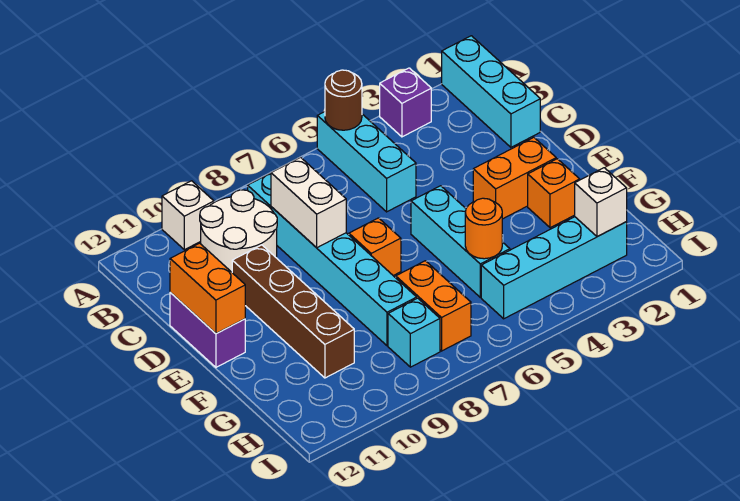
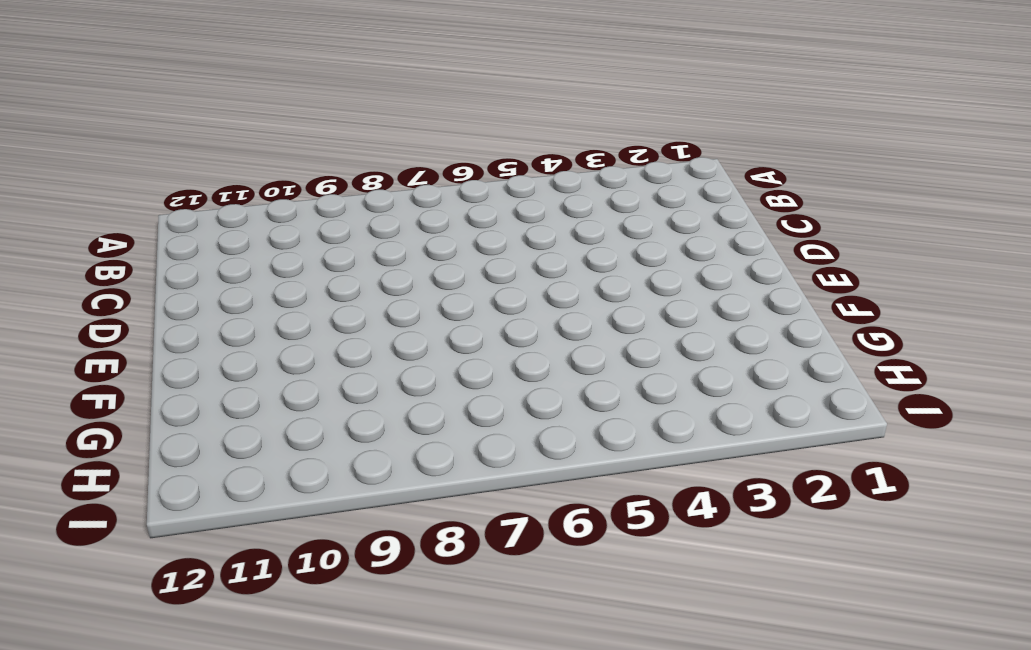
none -> cyan 1x3 brick [442,36,540,147]
none -> purple 1x1 brick [380,68,431,137]
none -> cyan 1x3 brick [317,112,416,212]

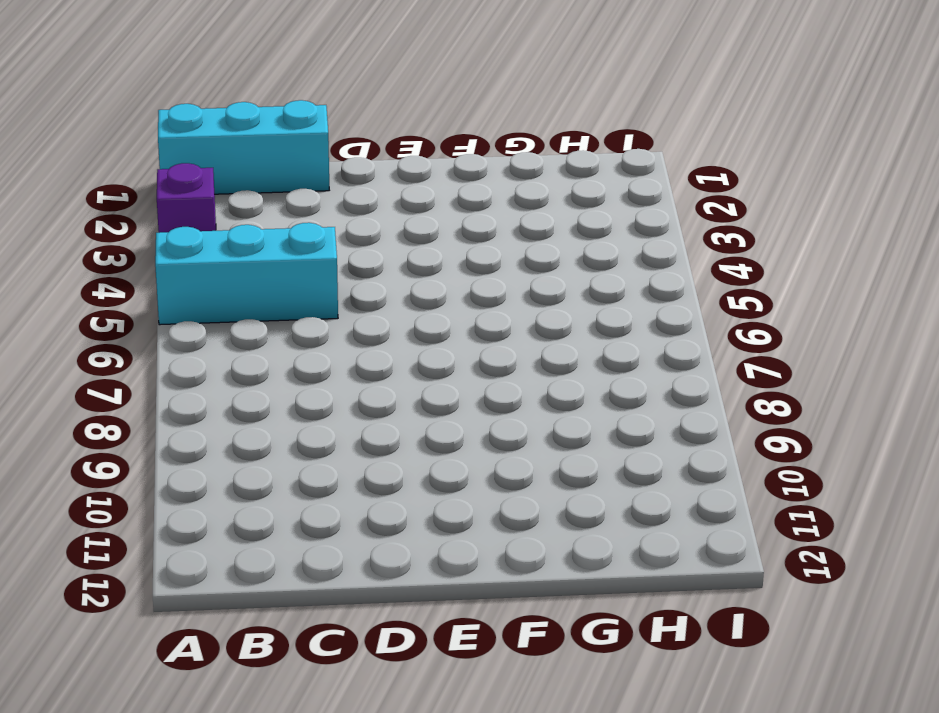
none -> white 1x1 brick [162,181,214,250]
none -> cyan 1x6 brick [248,173,417,346]
none -> white 2x2 round brick [200,190,277,272]

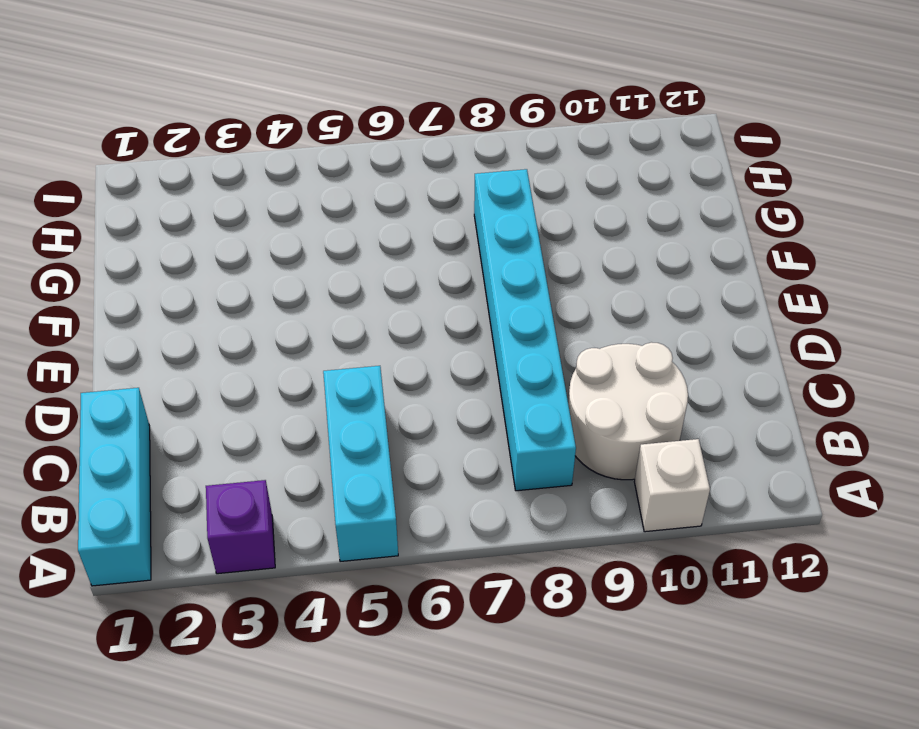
none -> brown 1x4 brick [232,245,354,378]
none -> purple 1x2 brick [170,293,245,367]
none -> orange 1x2 brick [473,137,556,219]

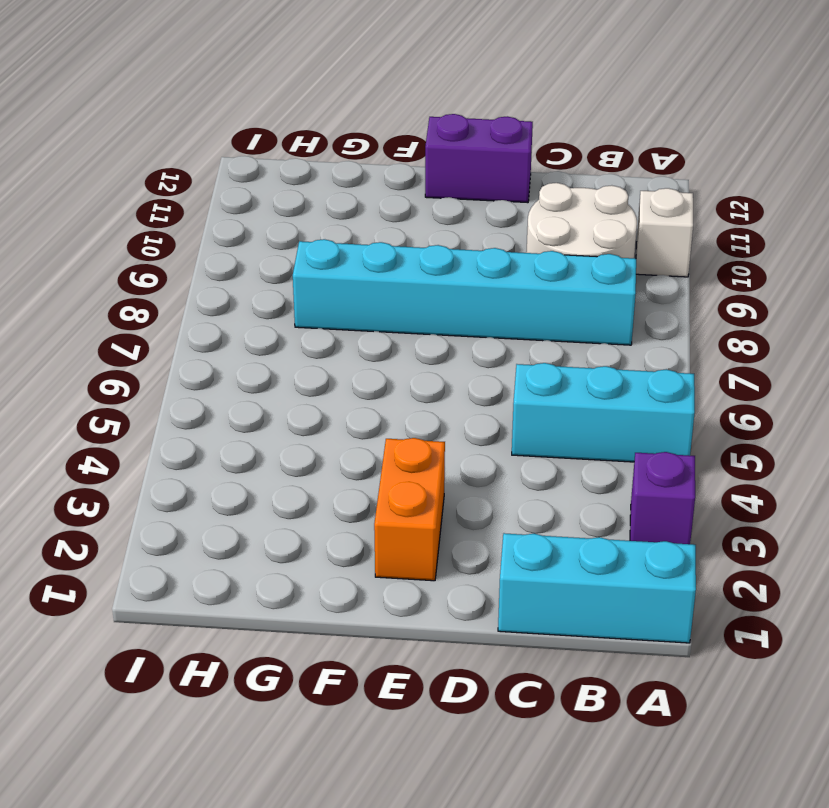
none -> brown 1x4 brick [232,245,354,378]
none -> cyan 1x3 brick [411,186,510,297]
none -> orange 1x1 brick [349,218,401,276]

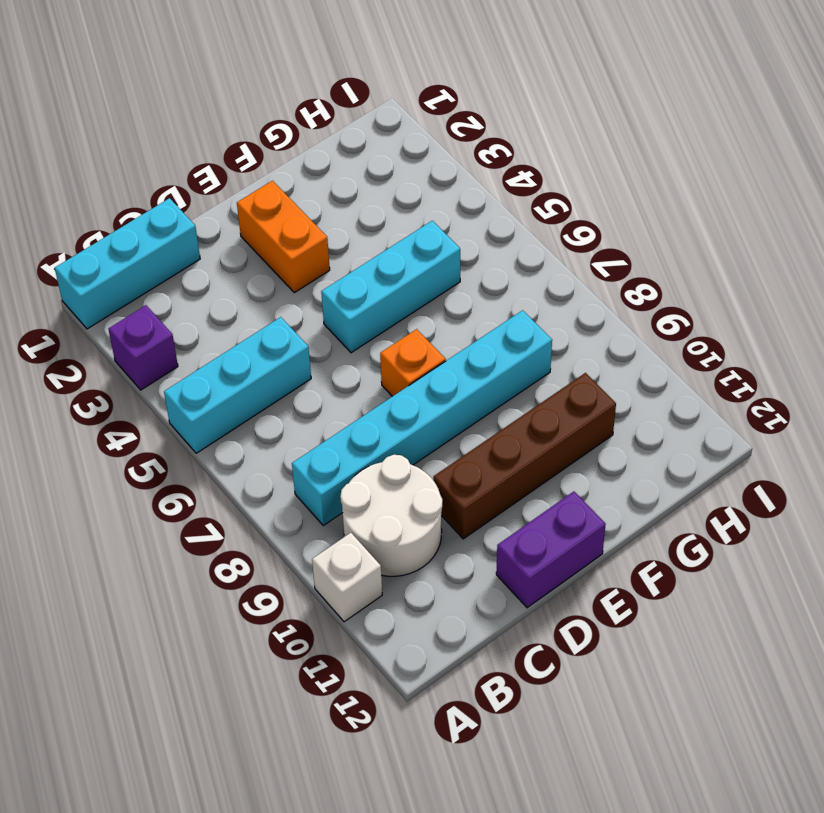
none -> orange 1x1 brick [528,159,580,228]
none -> orange 1x2 brick [395,261,471,351]
none -> cyan 1x4 brick [481,217,627,319]

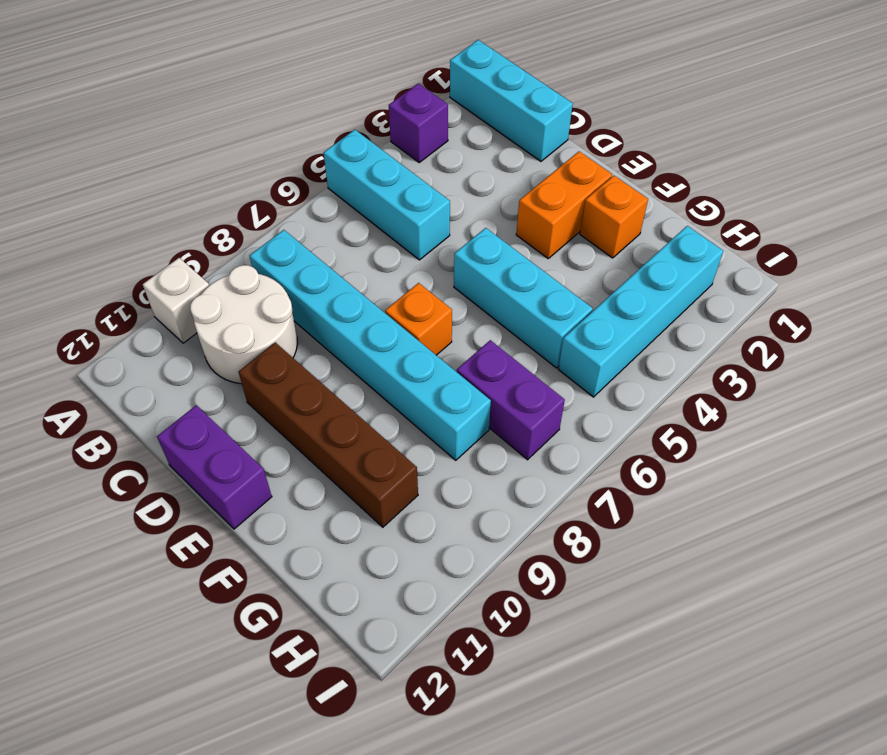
purple 1x2 brick [457,340,565,460] -> orange 1x2 brick [395,261,471,351]
none -> cyan 1x1 brick [388,298,440,367]
none -> brown 1x1 round brick [325,70,362,130]
none -> white 1x2 brick [271,157,346,248]

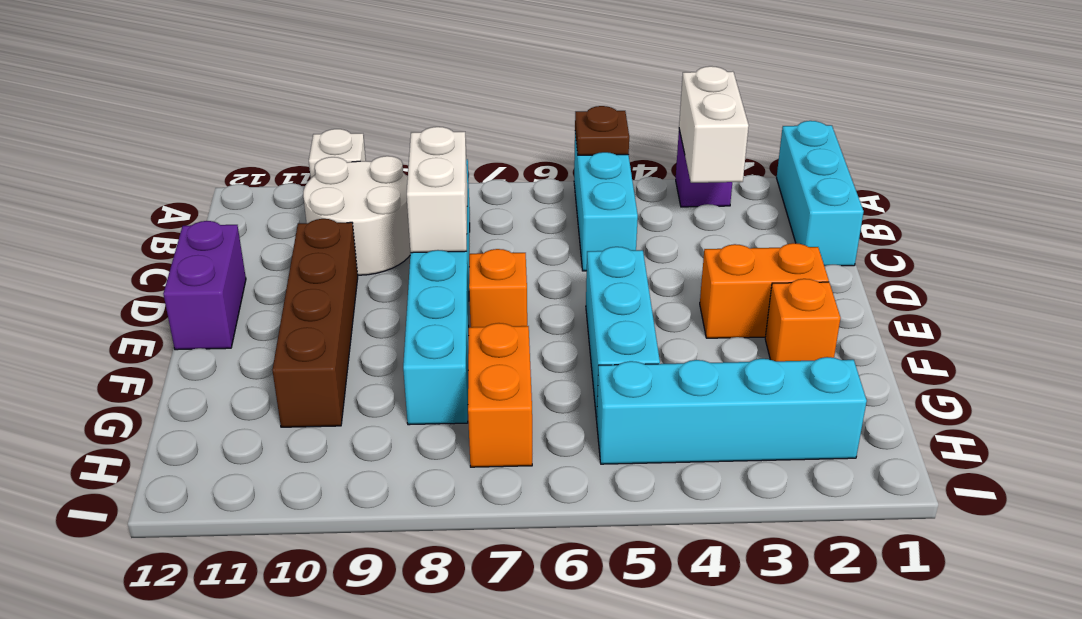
white 1x2 brick [679,66,749,183] -> none
brown 1x1 plate [575,106,629,155] -> brown 1x1 round brick [325,70,362,130]
none -> cyan 1x1 brick [388,298,440,367]
none -> orange 1x2 brick [170,243,245,334]
none -> orange 1x1 round brick [465,198,502,259]

